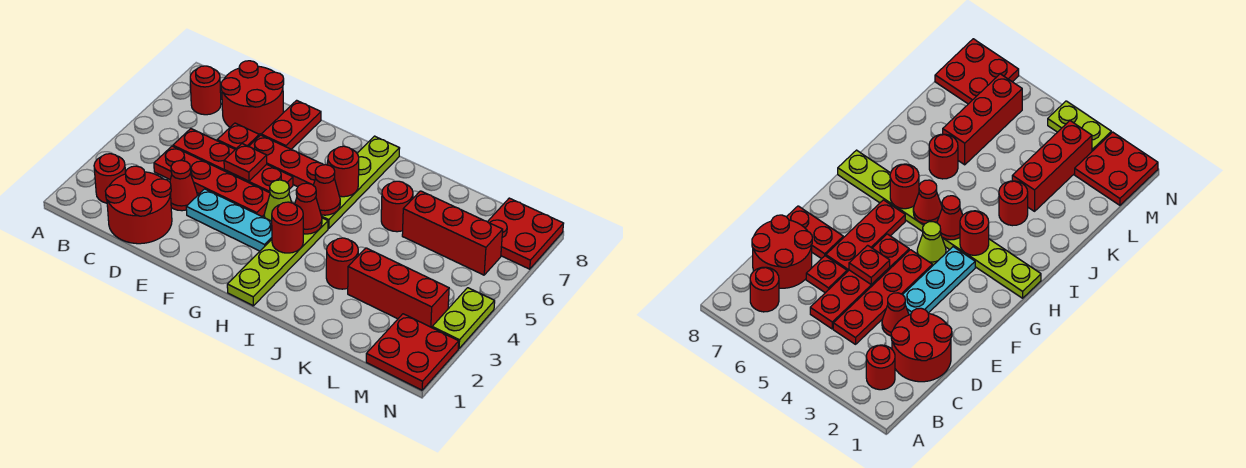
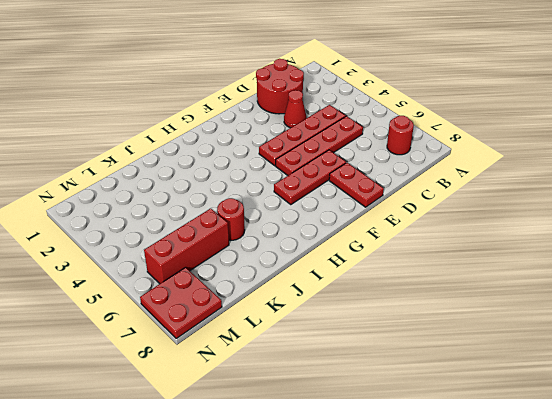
none -> red 1x1 round brick [94,154,125,203]
none -> red 2x2 round brick [221,61,284,134]
none -> red 1x1 plate [217,123,259,149]

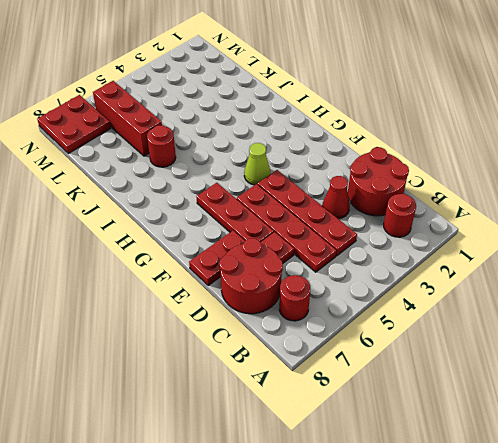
none -> cyan 1x3 plate [186,189,272,251]
none -> lime 1x4 plate [227,218,328,306]
none -> lime 1x4 plate [321,136,400,229]

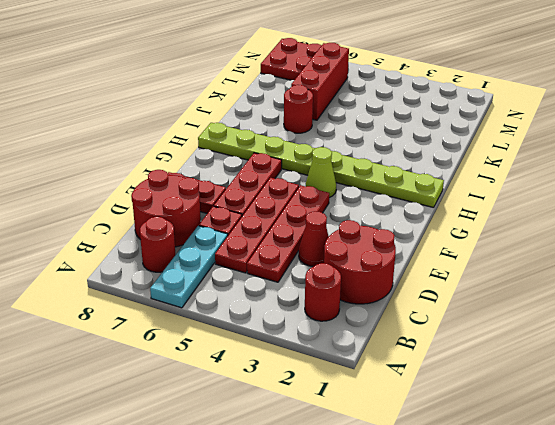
cyan 1x3 plate [150,226,228,308] -> cyan 1x3 plate moved to [186,189,272,251]
none -> red 1x1 round brick [326,238,358,289]
none -> red 1x3 brick [348,248,449,328]
none -> red 2x2 plate [366,314,459,390]

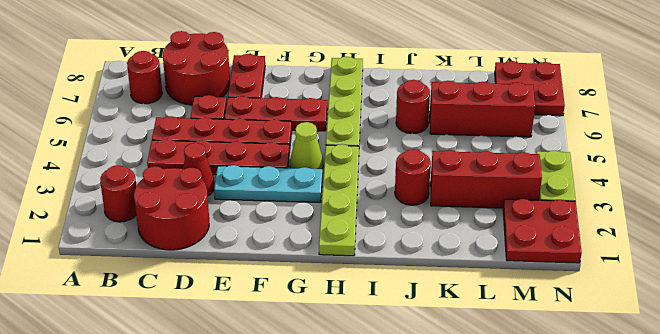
none -> red 1x1 plate [224,144,267,181]
none -> red 1x1 round brick [272,202,303,253]
none -> red 1x1 cone [295,183,322,234]

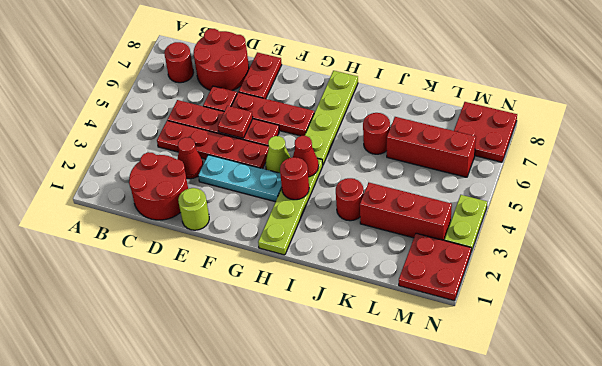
lime 1x1 round brick [178,188,209,230] -> none
none -> red 1x1 round brick [94,154,125,203]
none -> red 1x1 cone [313,165,340,215]
none -> red 1x1 round brick [328,146,359,197]

